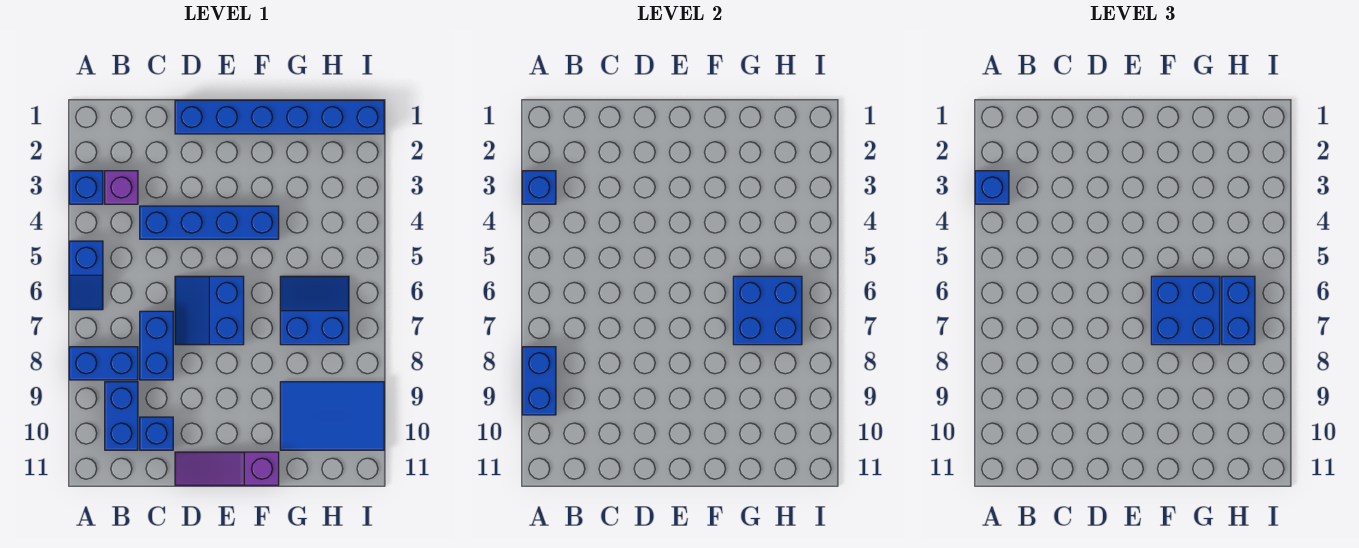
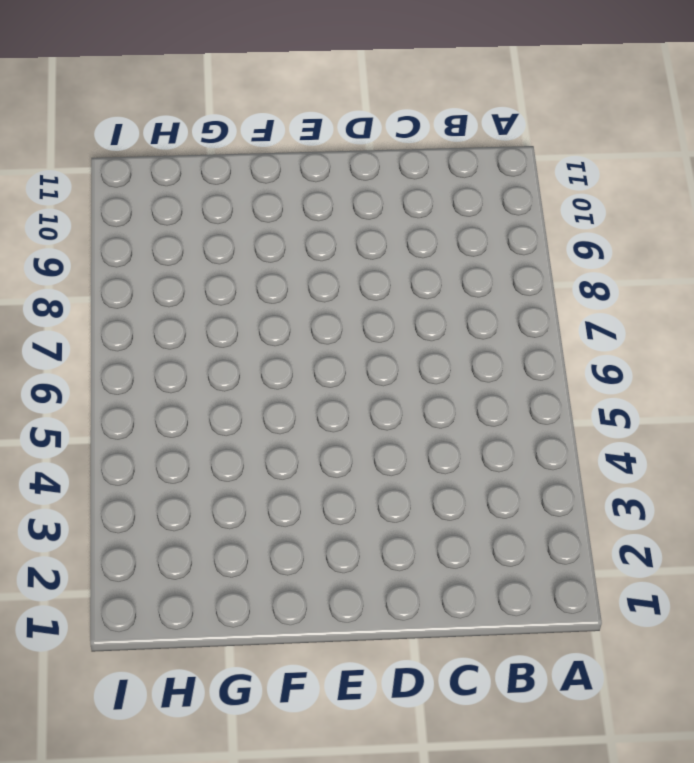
none -> blue 1x1 brick [69,171,103,204]
none -> blue 1x2 slope [69,241,103,310]
none -> blue 1x2 brick [69,347,138,380]

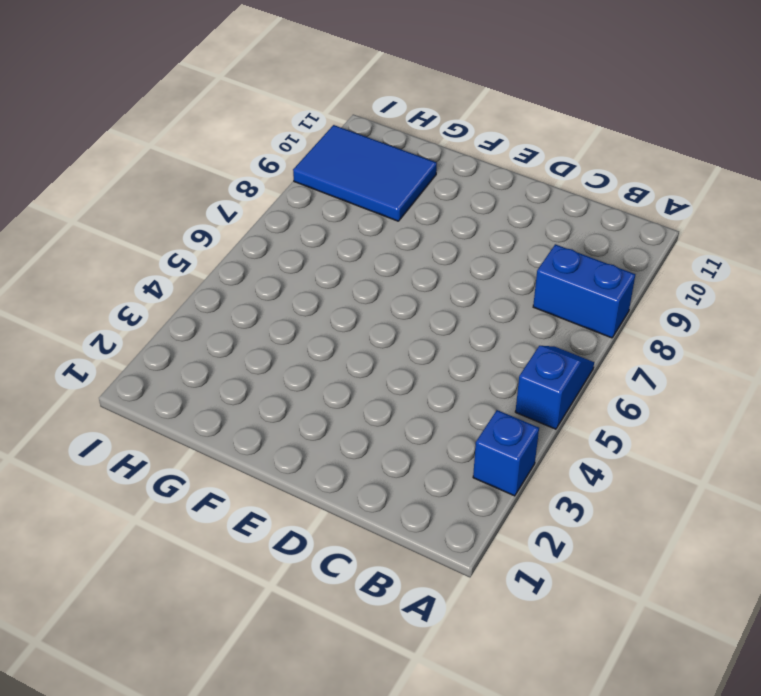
none -> purple 1x1 brick [105,171,138,204]
none -> blue 1x2 brick [105,382,138,450]
none -> blue 1x4 brick [140,206,279,239]

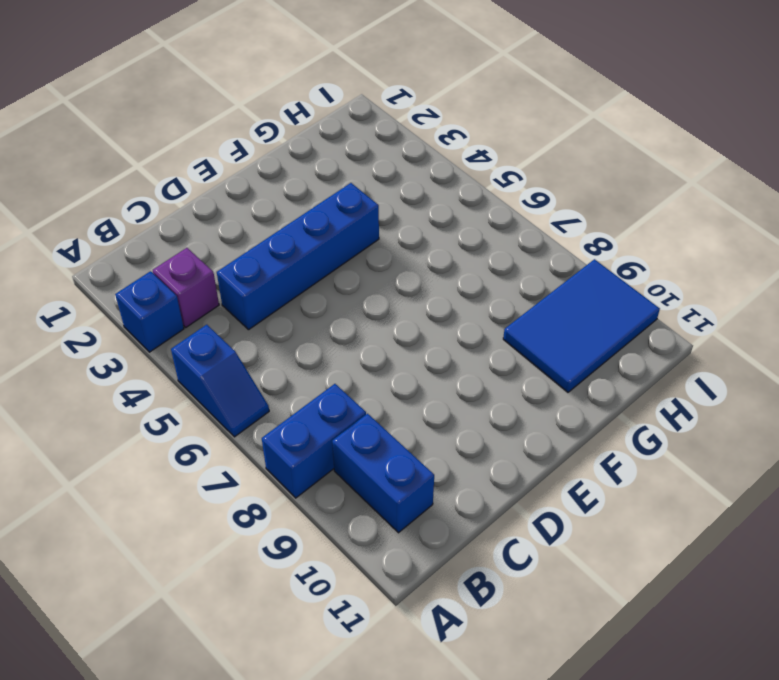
none -> blue 1x2 brick [140,311,173,380]
none -> blue 1x1 brick [140,417,173,450]
none -> blue 1x6 brick [175,100,384,134]

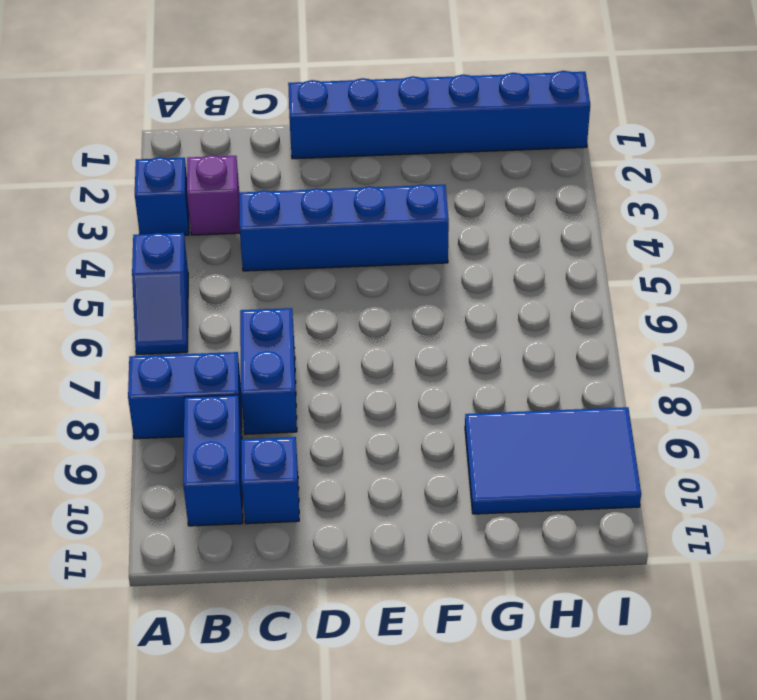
none -> blue 2x2 slope [175,276,244,345]
none -> purple 1x3 slope [175,452,279,485]
none -> blue 2x2 slope [280,276,349,345]

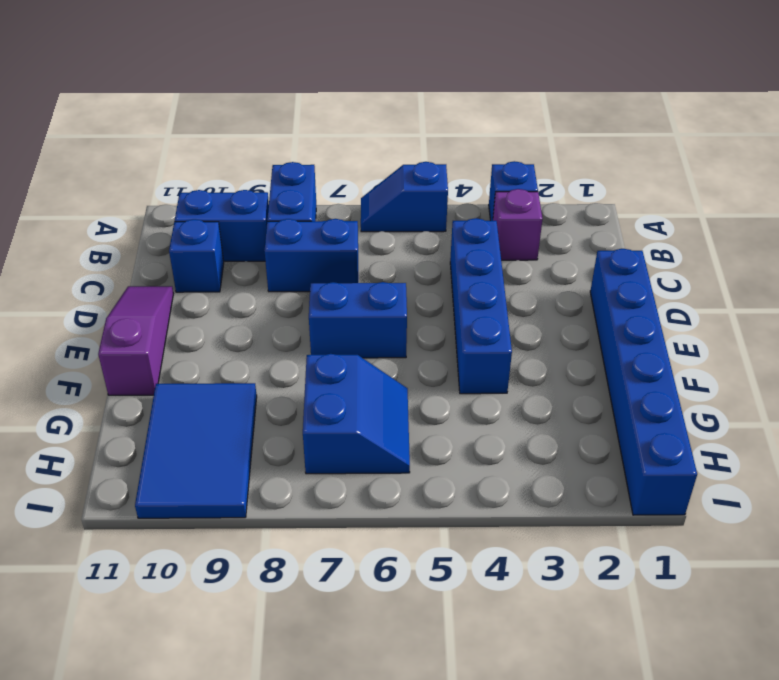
none -> blue 1x1 brick [522,171,556,204]
none -> blue 1x2 brick [522,347,556,415]
none -> blue 2x2 brick [733,276,802,345]

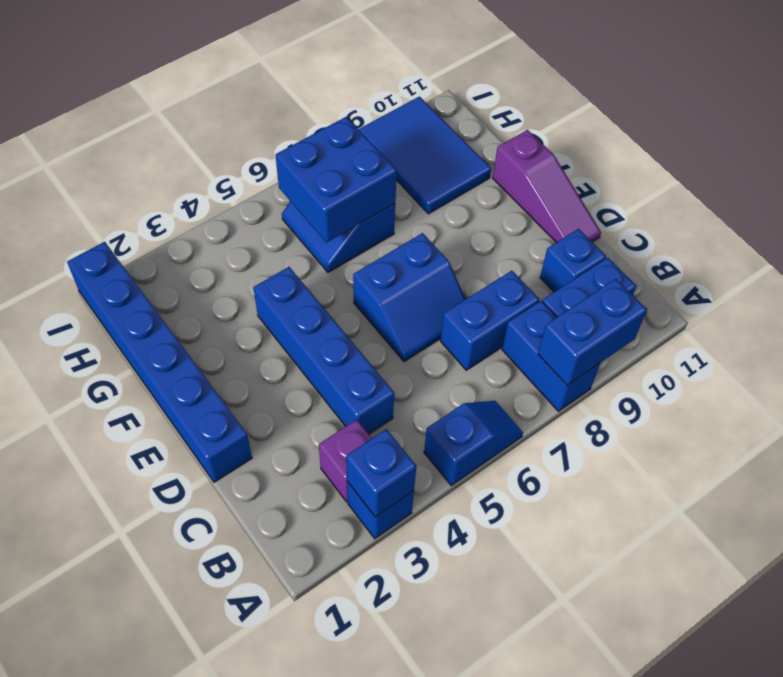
none -> blue 1x1 brick [975,171,1009,204]
none -> blue 2x2 brick [1151,276,1220,345]
none -> blue 1x2 brick [1222,276,1255,345]

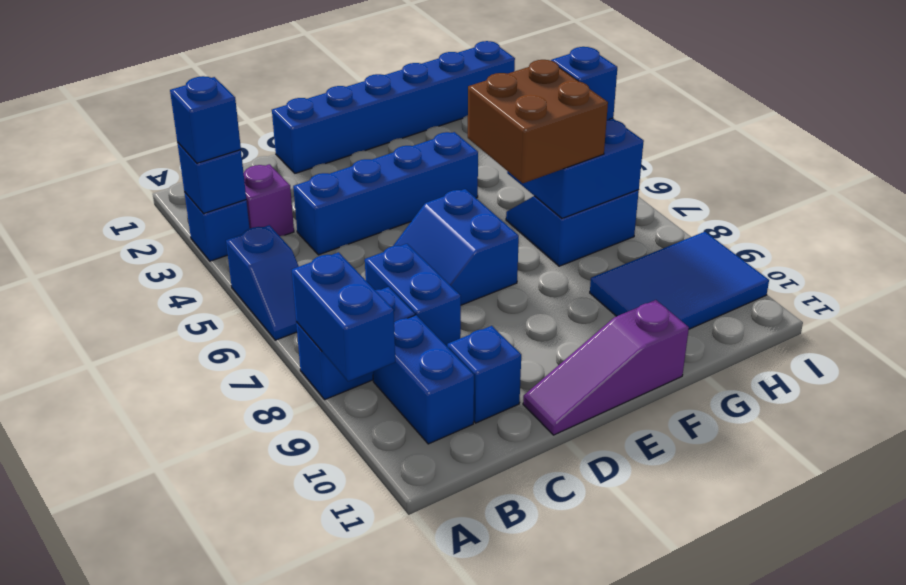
brown 2x2 brick [468,60,608,183] -> blue 2x2 brick [1151,276,1220,345]
blue 1x1 brick [551,47,617,120] -> blue 1x2 brick [1222,276,1255,345]

